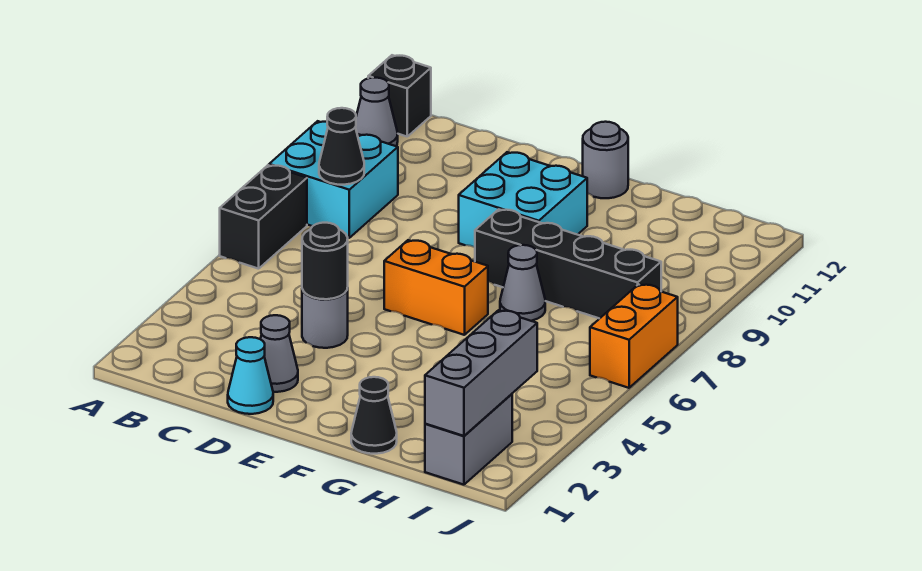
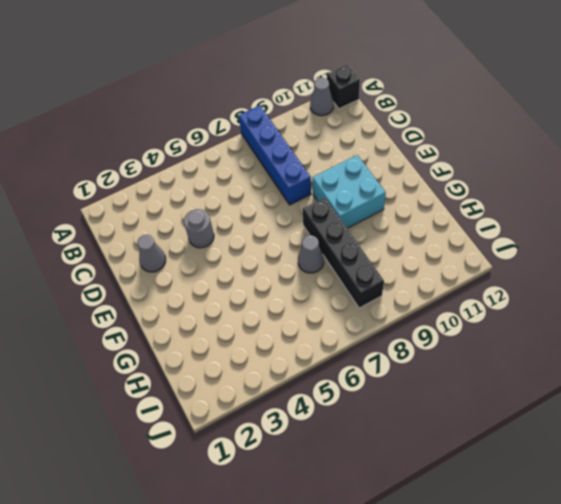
blue 1x4 brick [239,105,311,205] -> cyan 2x2 brick [269,121,398,238]
none -> black 1x2 brick [220,165,307,269]
none -> cyan 1x1 cone [228,337,273,414]
none -> orange 1x2 brick [384,240,488,335]

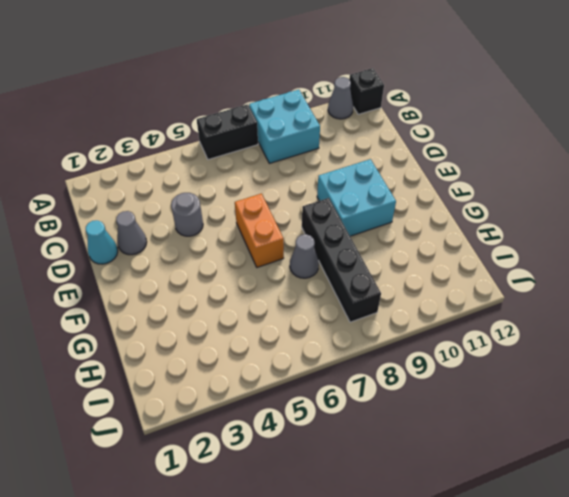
none -> grey 1x1 round brick [583,122,628,198]
none -> black 1x1 cone [351,377,397,454]
none -> grey 1x2 brick [425,394,512,485]

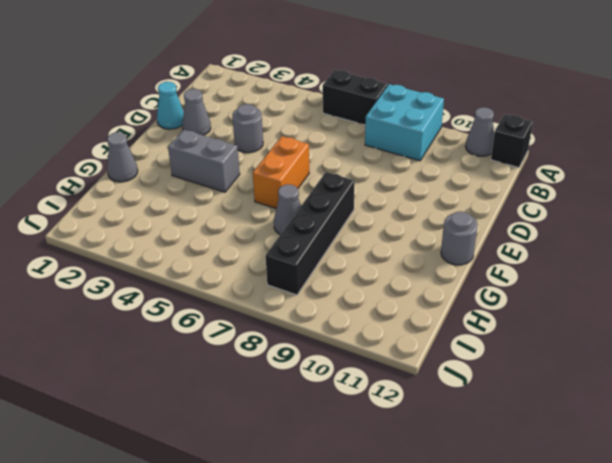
grey 1x2 brick [168,130,240,192] -> grey 1x2 brick moved to [425,394,512,485]
grey 1x1 cone [107,132,138,182] -> black 1x1 cone [351,377,397,454]
none -> cyan 2x2 brick [459,152,587,247]
none -> orange 1x2 brick [590,284,678,388]
none -> black 1x1 cone [319,108,364,185]

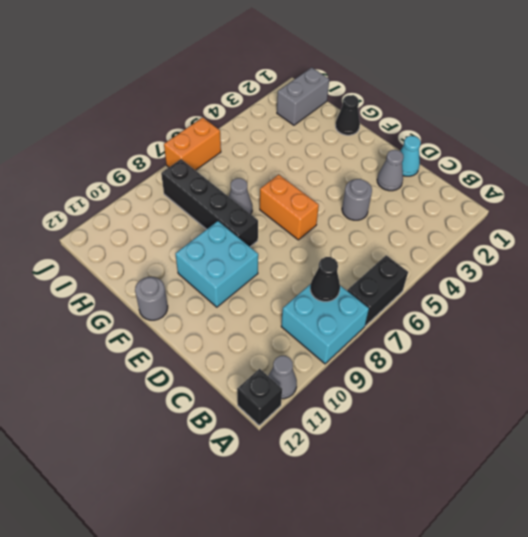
none -> black 1x1 round brick [302,223,348,299]
none -> grey 1x3 brick [425,310,537,436]

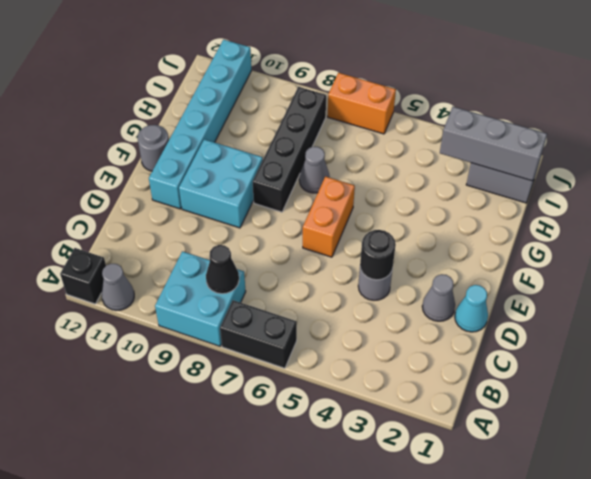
cyan 1x6 brick [149,40,251,209] -> none
none -> black 1x1 cone [351,377,397,454]

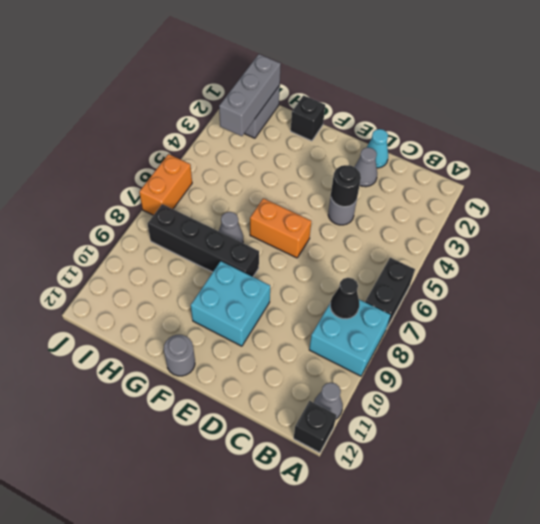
black 1x1 brick [291,95,325,141] -> black 1x1 cone [351,377,397,454]

